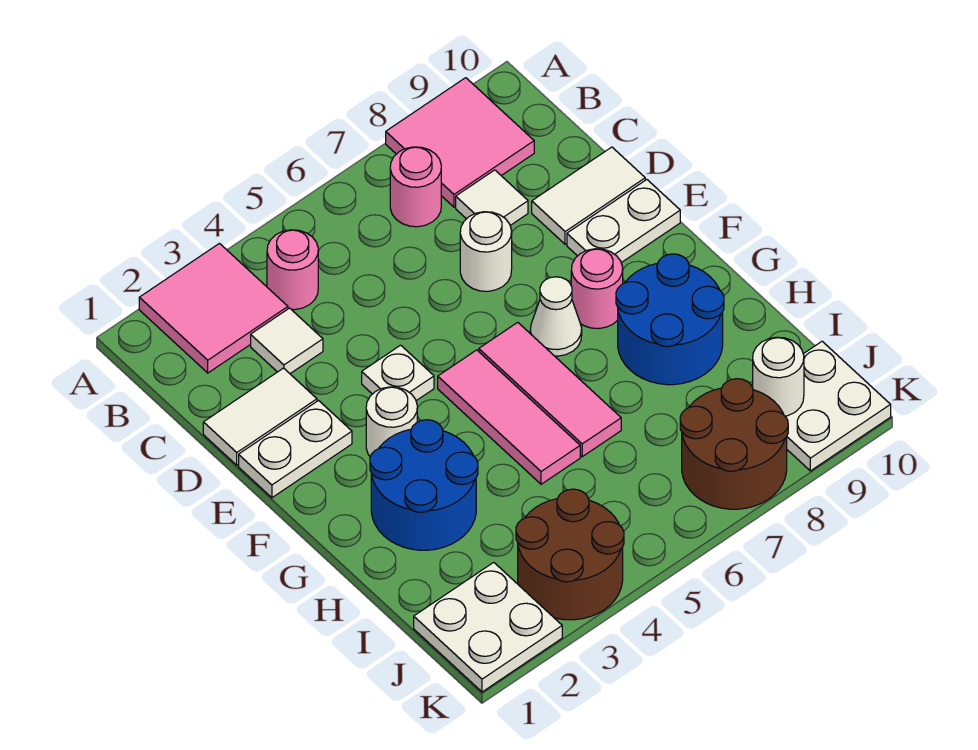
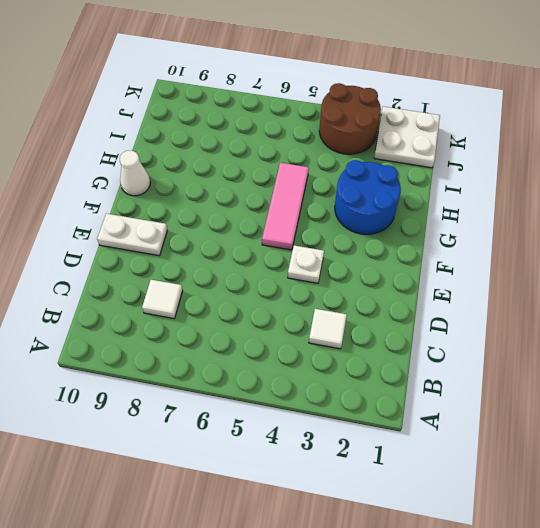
white 1x1 cone [120,150,150,196] -> white 1x1 cone moved to [530,277,582,356]
none -> pink 2x2 tile [139,243,288,373]
none -> pink 2x2 tile [386,78,534,207]
none -> pink 1x1 round brick [267,230,318,310]

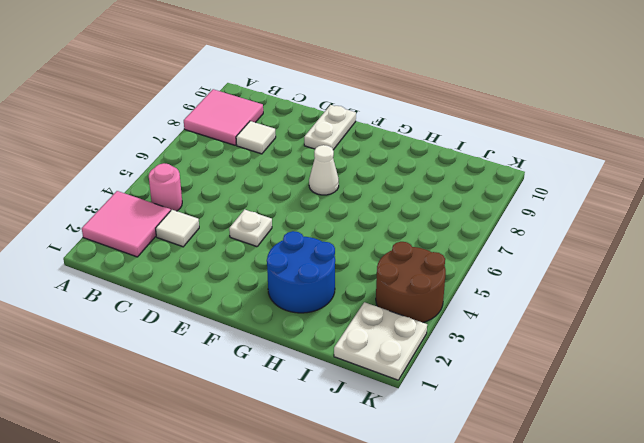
none -> pink 1x1 round brick [390,147,441,227]
none -> white 1x2 tile [203,368,317,465]
none -> white 1x1 round brick [460,212,512,291]

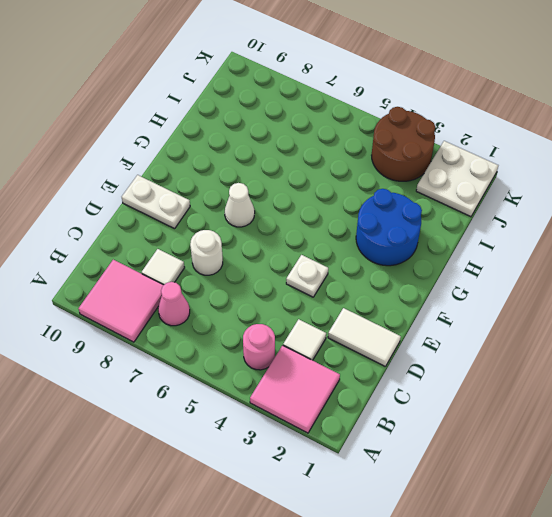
pink 1x1 cone [158,282,190,326] -> pink 1x1 round brick [390,147,441,227]
none -> white 1x2 tile [532,147,645,244]
none -> white 1x2 plate [239,401,352,498]
none -> white 1x1 round brick [366,387,417,457]

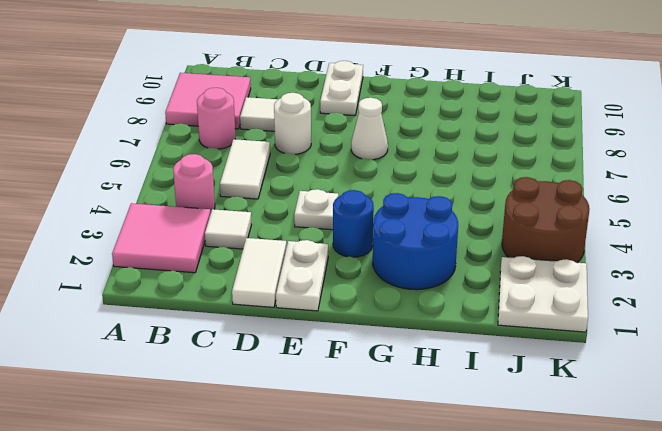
white 1x2 tile [220,139,270,199] -> white 1x2 tile moved to [532,147,645,244]
blue 1x1 round brick [333,190,374,257] -> white 1x1 round brick [366,387,417,457]
none -> pink 1x3 tile [438,350,580,484]
none -> pink 1x3 tile [479,322,621,457]
none -> pink 1x1 round brick [571,249,623,329]

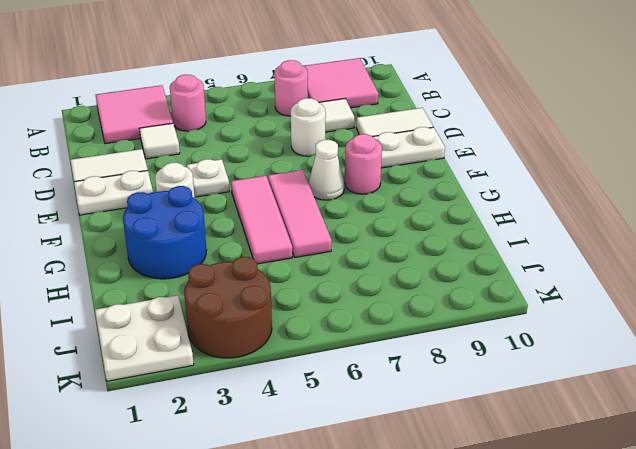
none -> blue 2x2 round brick [616,254,724,385]
none -> brown 2x2 round brick [680,379,788,509]
none -> white 2x2 plate [785,341,891,471]

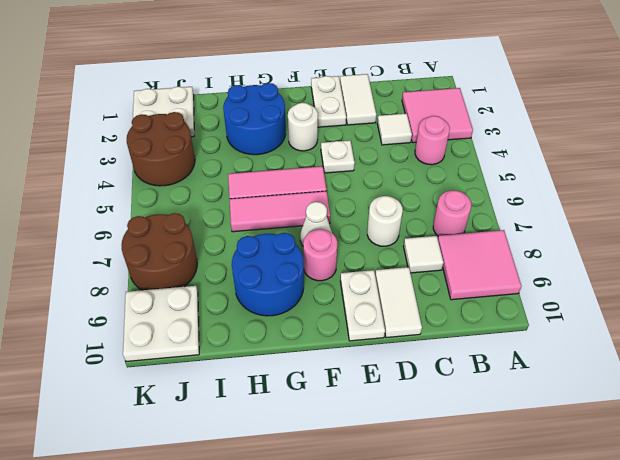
none -> white 1x1 round brick [753,337,804,416]

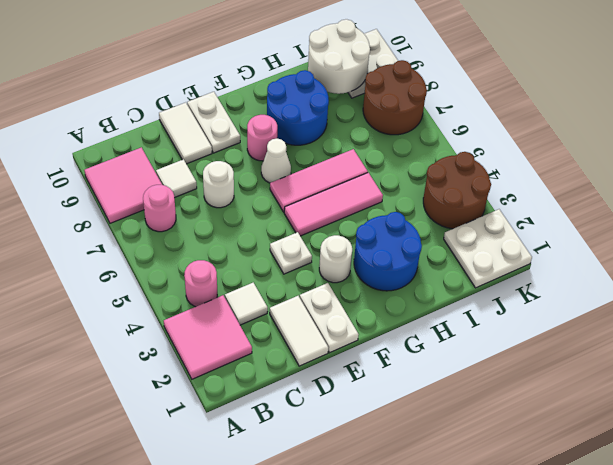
white 2x2 round brick [308,19,370,94] -> white 1x1 round brick [753,337,804,416]

